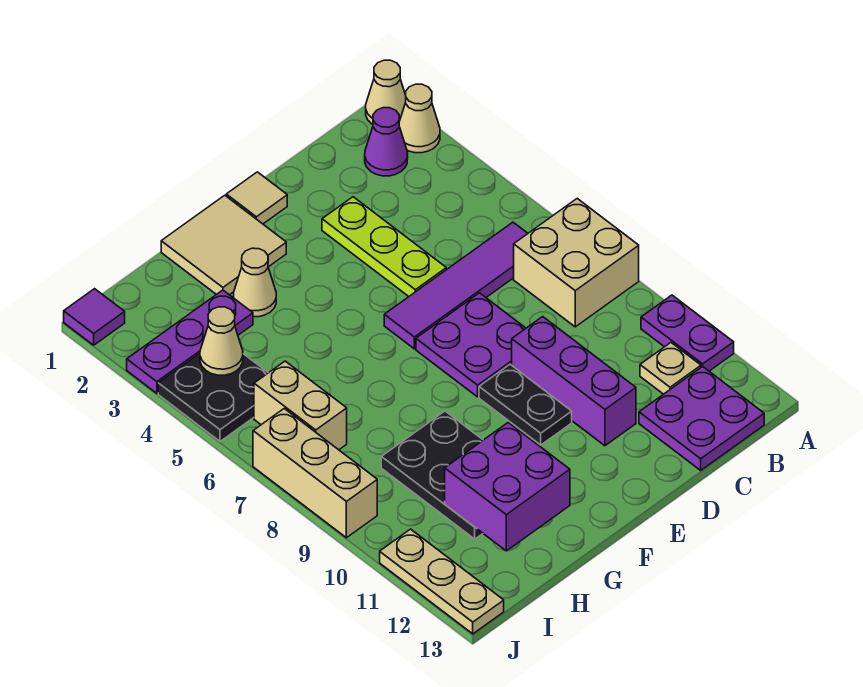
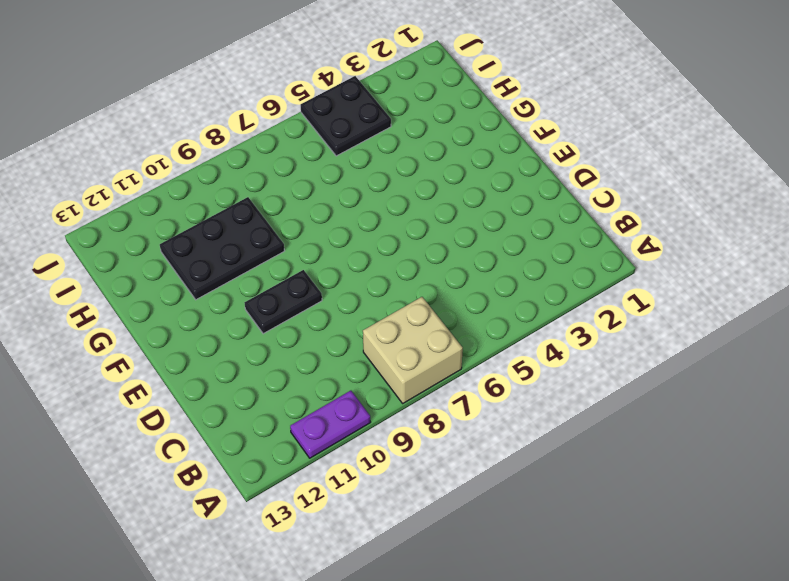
none -> tan 1x1 cone [366,60,406,124]
none -> tan 1x1 cone [399,84,440,153]
none -> purple 1x1 cone [365,108,408,176]

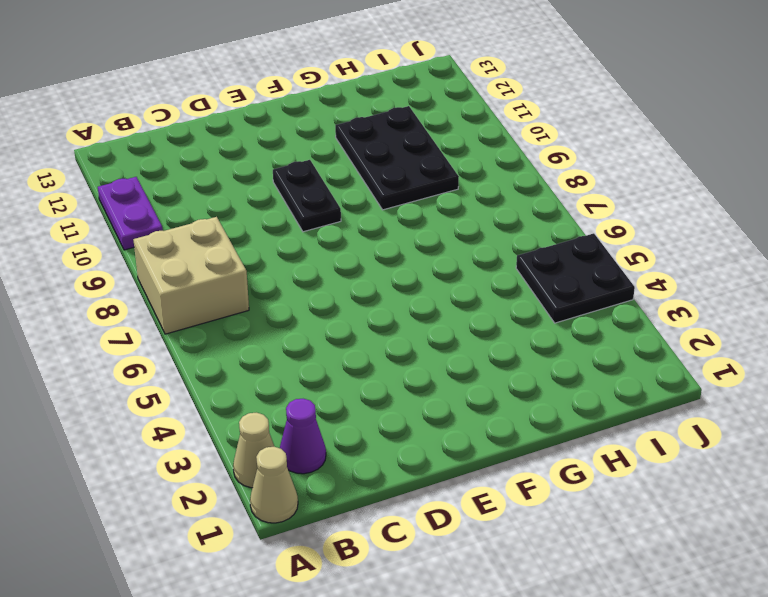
none -> purple 1x4 tile [384,222,528,349]
none -> tan 1x1 plate [640,343,701,394]
none -> purple 2x2 plate [639,366,764,470]

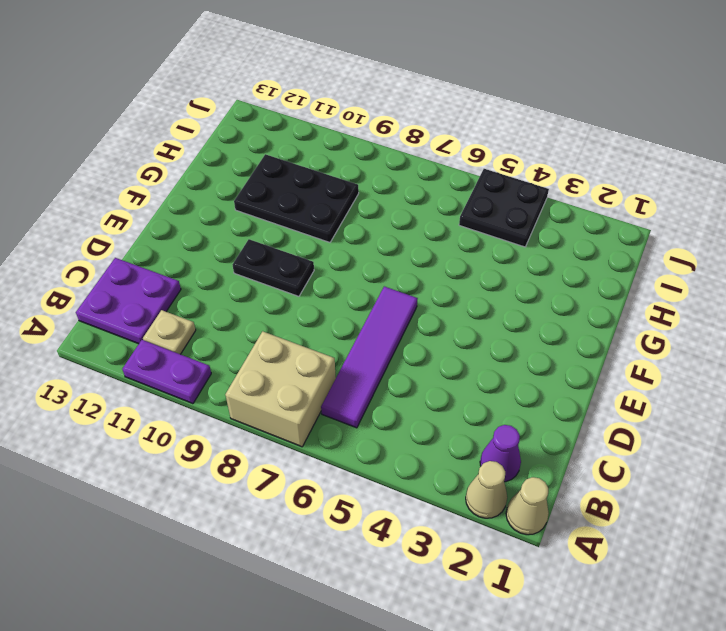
none -> lime 1x3 plate [322,197,446,296]
none -> purple 2x2 plate [416,293,526,397]
none -> purple 1x3 brick [512,317,636,446]

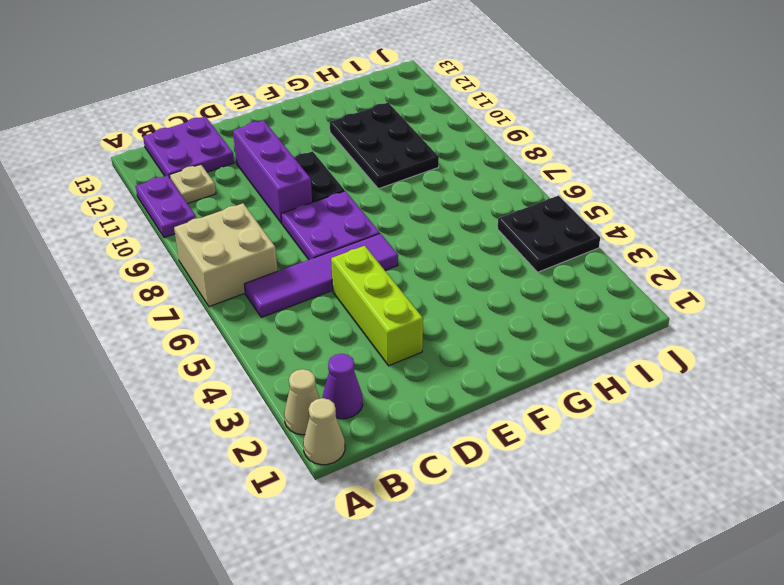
lime 1x3 brick [331,246,423,366] -> lime 1x3 plate [322,197,446,296]
none -> tan 1x1 tile [226,172,287,224]
none -> tan 2x2 tile [161,195,286,295]
none -> tan 1x1 cone [234,248,276,317]

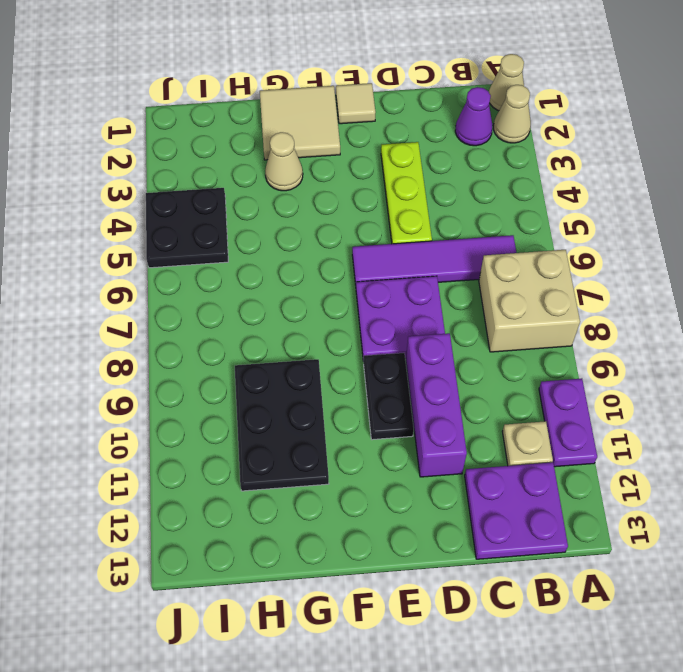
none -> purple 1x3 plate [127,290,253,393]
none -> tan 1x2 brick [254,361,347,450]
none -> purple 1x1 tile [64,289,125,345]

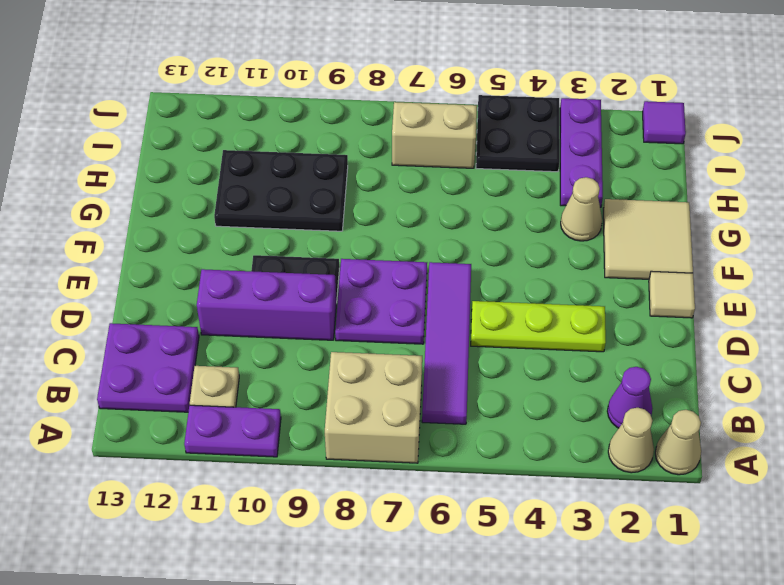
none -> tan 1x3 brick [253,409,377,538]
none -> tan 1x3 plate [380,529,504,634]
none -> purple 2x2 brick [445,423,570,551]

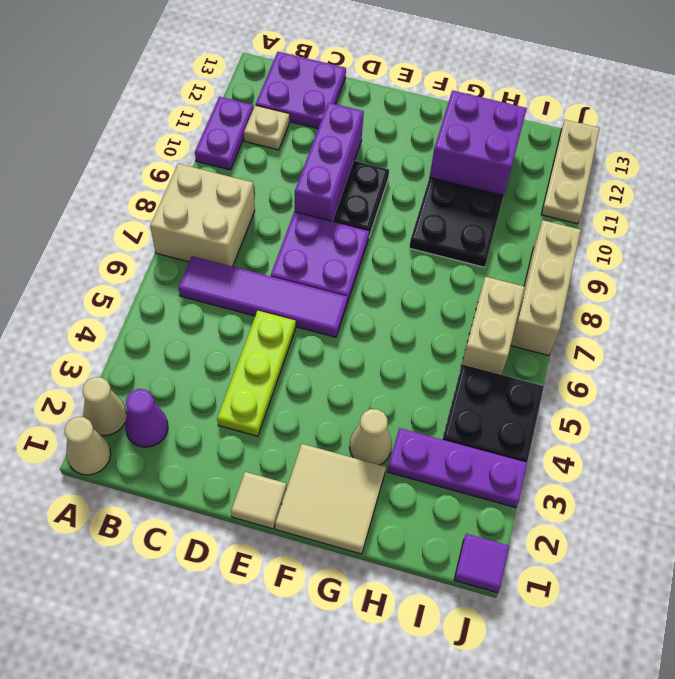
none -> tan 1x1 cone [200,307,243,375]

